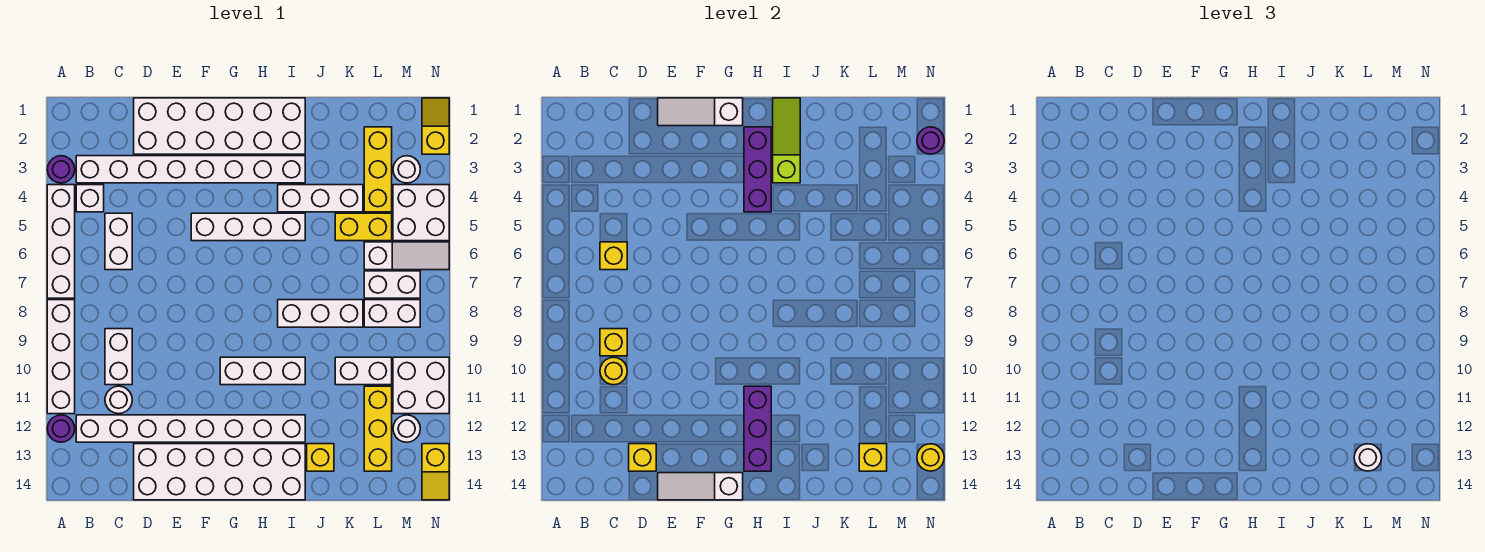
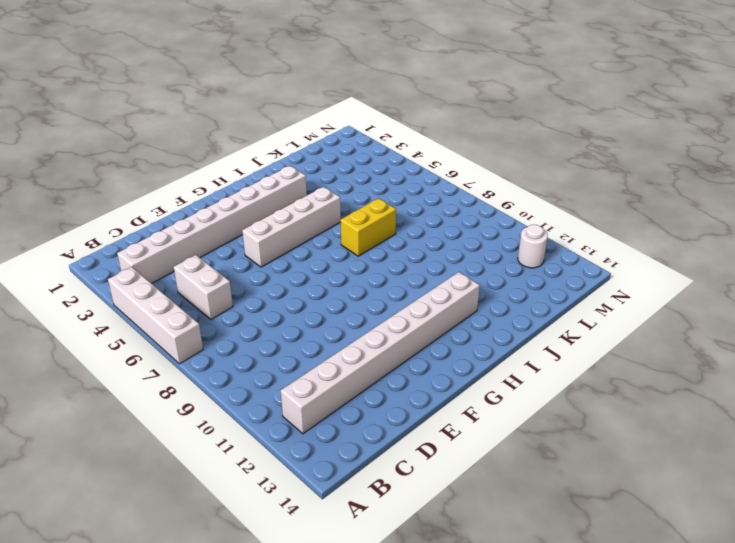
yellow 1x2 brick [340,198,396,256] -> yellow 1x2 brick moved to [335,213,392,241]
none -> purple 1x1 round brick [47,156,75,183]
none -> white 1x4 brick [47,300,75,414]
none -> purple 1x1 round brick [47,415,75,442]
none -> white 1x1 brick [76,185,104,212]

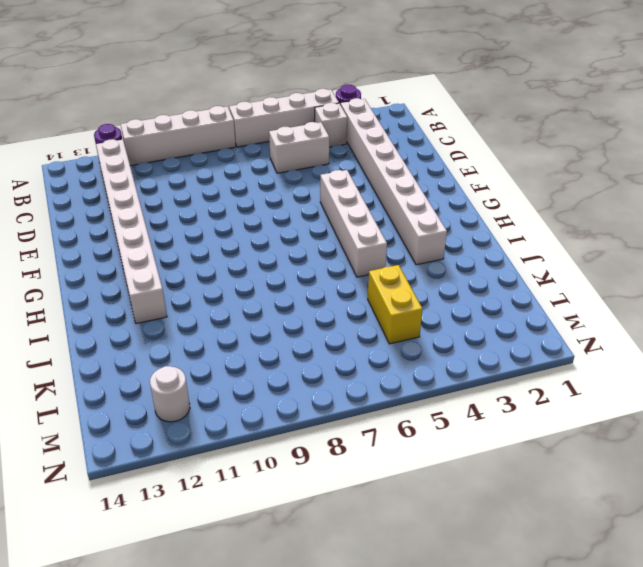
none -> white 1x2 brick [105,329,132,385]
none -> white 1x1 round brick [105,386,132,414]
none -> white 2x6 brick [134,98,305,154]
none -> white 2x6 brick [134,444,305,500]

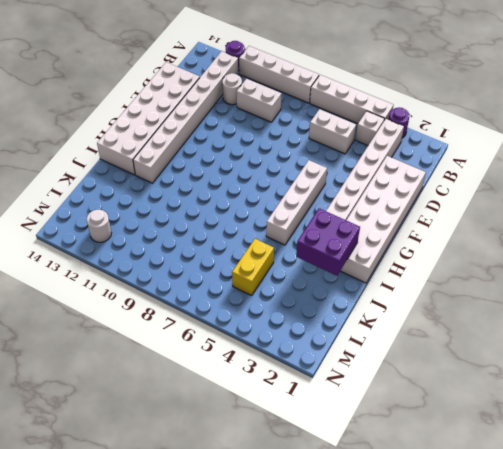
purple 2x2 brick [296,208,360,276] -> lime 1x3 slope [773,98,800,183]
none -> white 1x3 brick [220,357,305,385]
none -> white 1x3 brick [278,185,363,212]
none -> white 1x3 brick [278,300,363,327]
none -> yellow 1x1 brick [307,444,334,471]

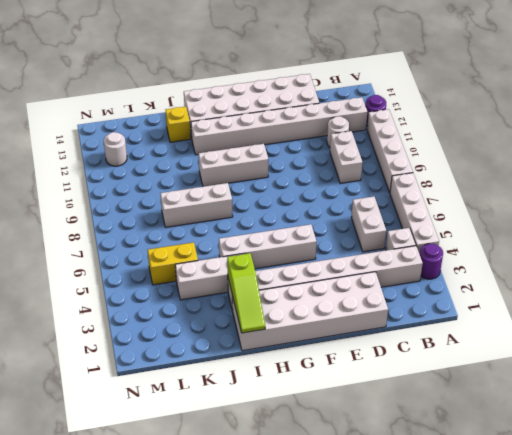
none -> white 1x2 brick [335,357,392,385]
none -> yellow 1x3 brick [364,127,392,212]
none -> white 1x3 slope [364,242,449,270]
none -> white 1x2 brick [364,271,420,298]

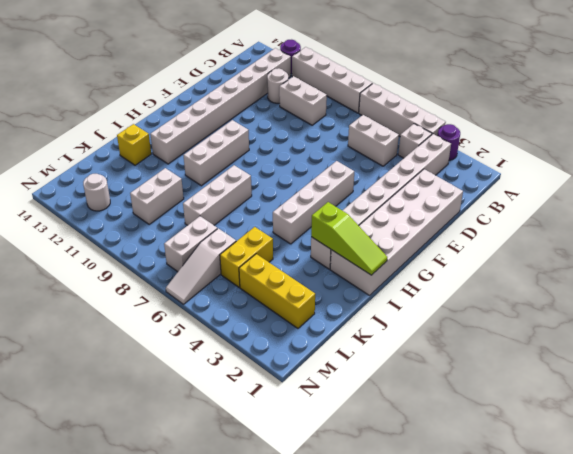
none -> white 2x6 brick [134,444,305,500]
none -> white 1x3 brick [278,185,363,212]
none -> white 1x2 brick [364,300,420,327]
none -> yellow 1x3 brick [364,386,392,471]

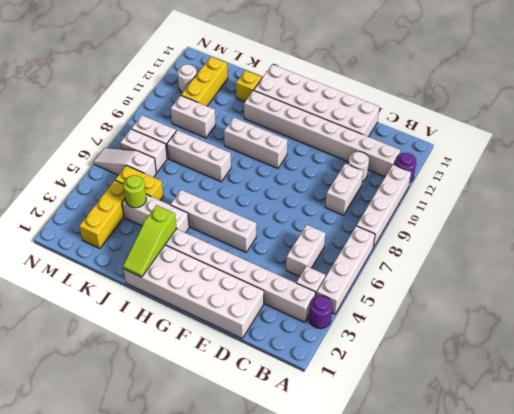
lime 1x1 round brick [123,175,146,208] -> none
none -> white 1x1 round brick [393,156,420,183]
none -> white 2x2 brick [393,185,449,241]
none -> white 2x2 brick [393,357,449,414]
none -> yellow 1x2 slope [422,98,449,154]

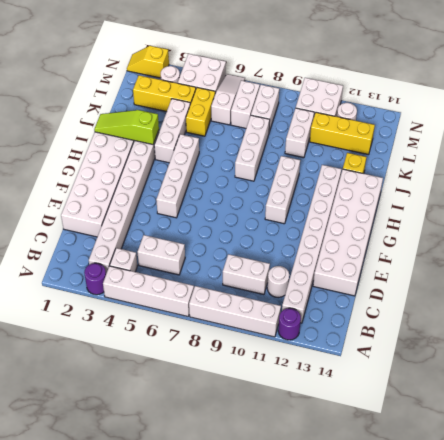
none -> yellow 1x2 slope [422,444,449,500]
none -> yellow 1x1 brick [600,242,627,270]
none -> yellow 1x1 brick [600,329,627,356]
none -> yellow 1x1 round brick [600,357,627,385]

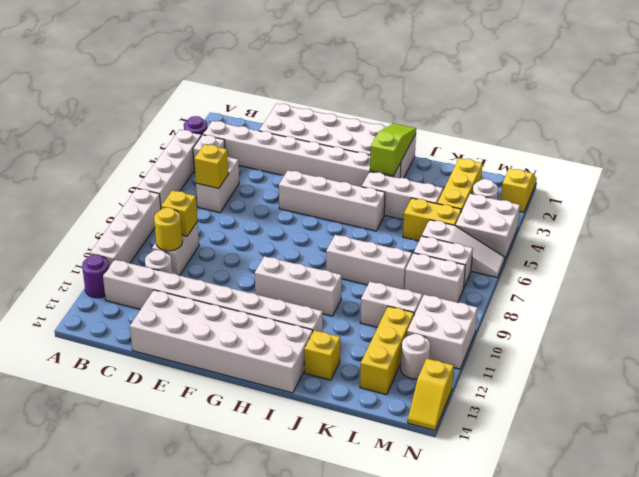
none -> yellow 1x1 brick [629,444,656,471]
none -> white 1x3 slope [658,98,743,126]
none -> white 1x3 slope [658,473,743,500]
none -> purple 1x3 brick [744,127,771,212]

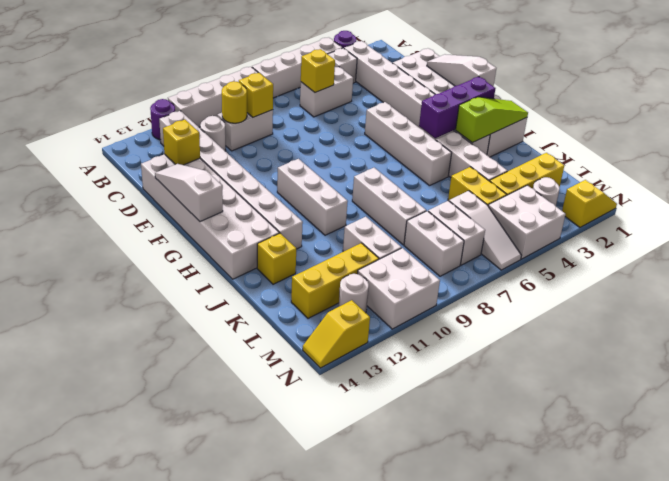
none -> purple 1x3 brick [744,386,771,471]
none -> yellow 1x1 brick [859,444,887,471]
none -> purple 1x1 round brick [917,127,944,154]
none -> yellow 1x1 round brick [917,444,944,471]

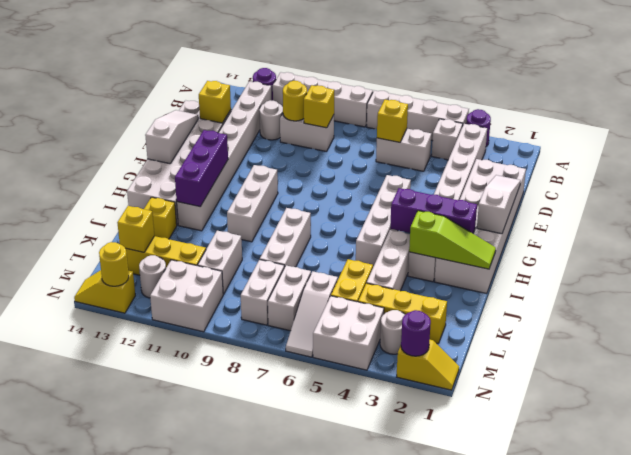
purple 1x3 brick [175,130,228,207] -> purple 1x3 brick turned to [744,386,771,471]
none -> white 1x1 round brick [1354,444,1382,471]

